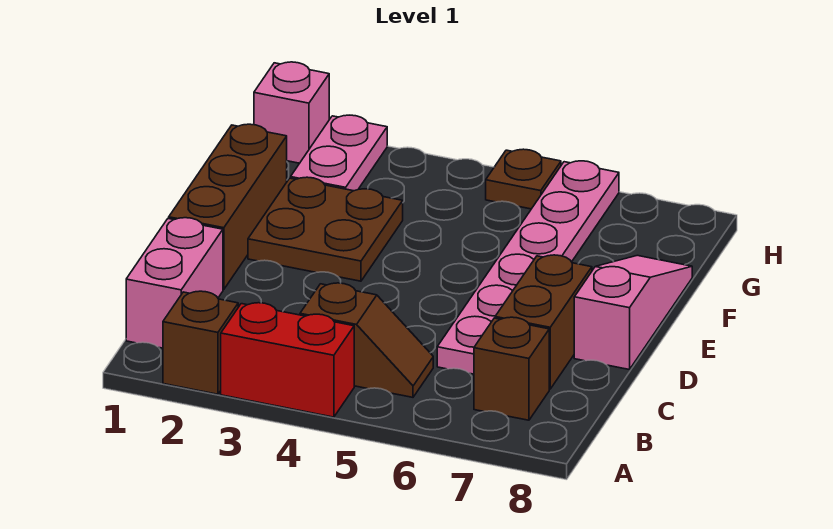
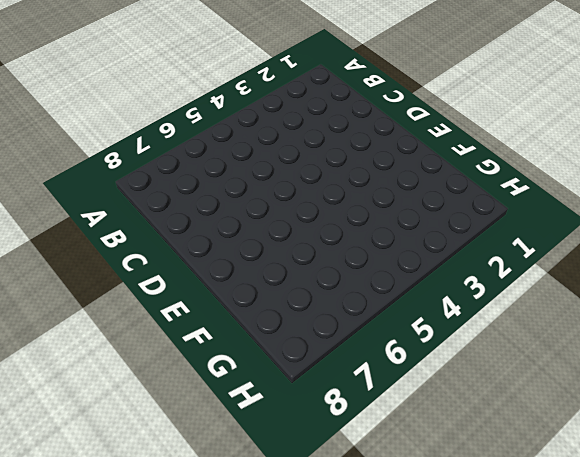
none -> brown 1x1 brick [163,291,238,394]
none -> red 1x2 brick [221,303,354,417]
none -> pink 1x2 brick [126,218,223,348]

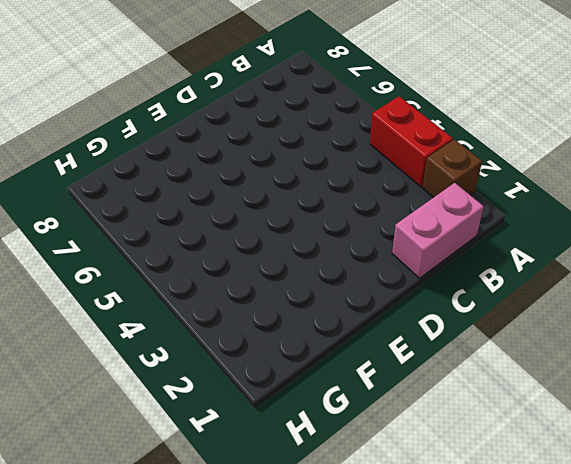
none -> brown 1x2 slope [300,283,433,397]
none -> brown 1x1 brick [474,317,549,420]
none -> pink 1x6 plate [437,161,619,374]

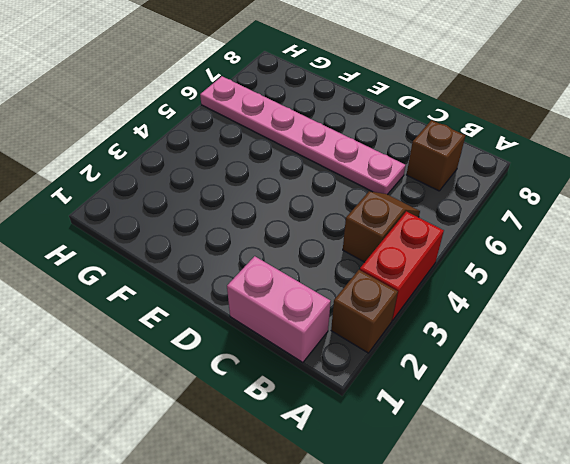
none -> brown 1x2 brick [495,255,592,389]
none -> brown 1x3 brick [169,124,287,290]
none -> pink 1x3 slope [574,255,692,370]

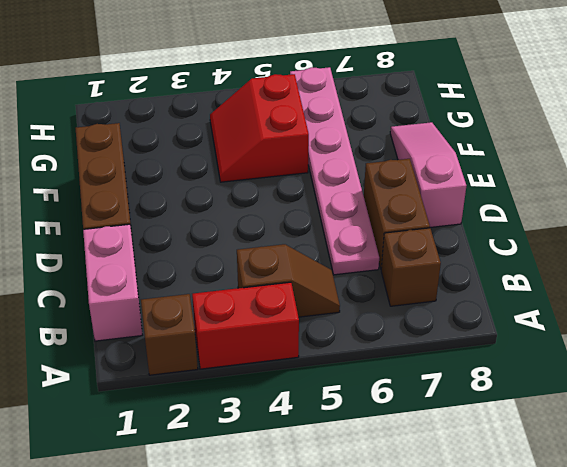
red 2x2 slope [210,74,309,182] -> none
none -> brown 2x2 plate [248,177,403,281]
none -> pink 1x2 plate [291,115,387,191]
none -> pink 1x1 brick [254,62,329,163]

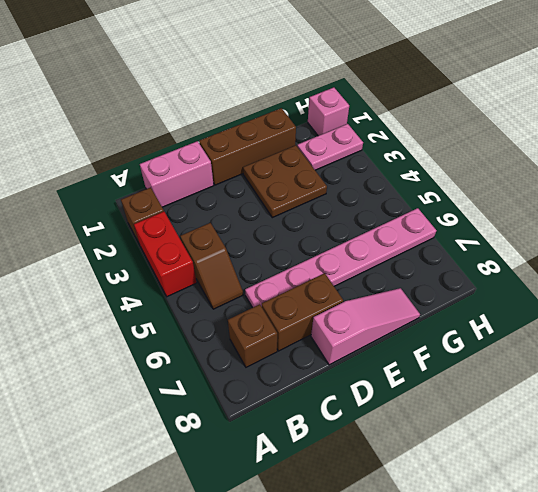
none -> brown 1x1 plate [486,149,561,209]

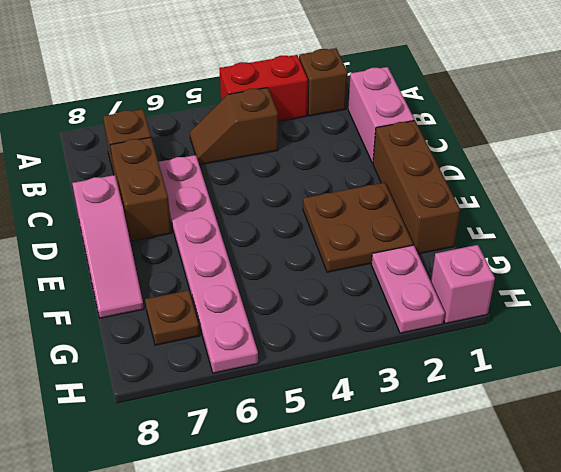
brown 1x1 plate [145,290,200,345] -> brown 1x1 plate moved to [486,149,561,209]

